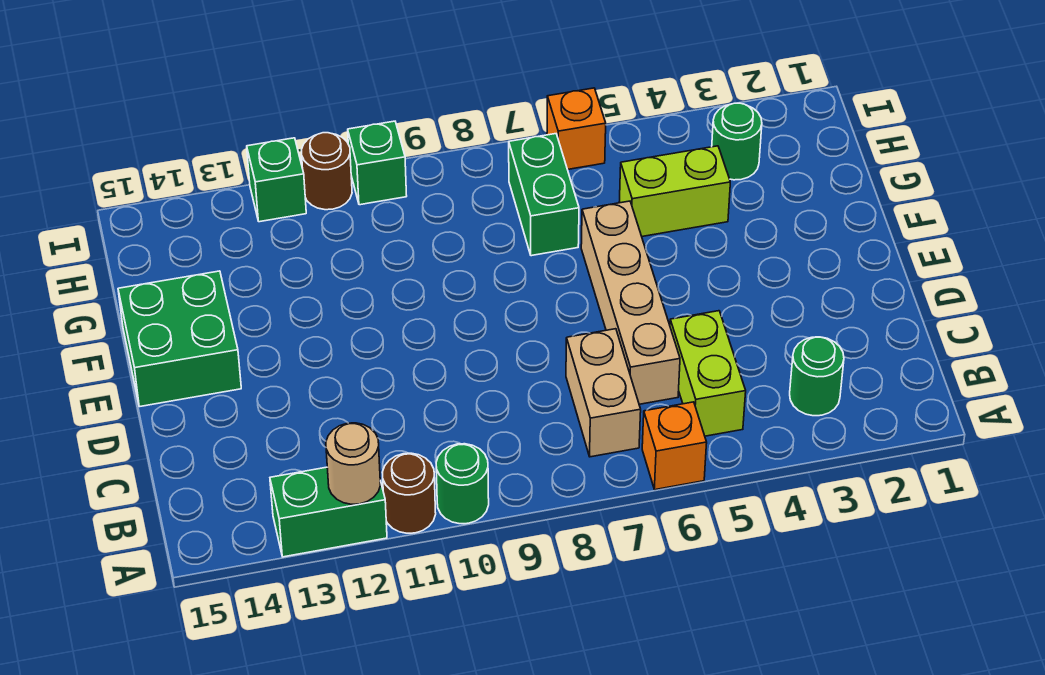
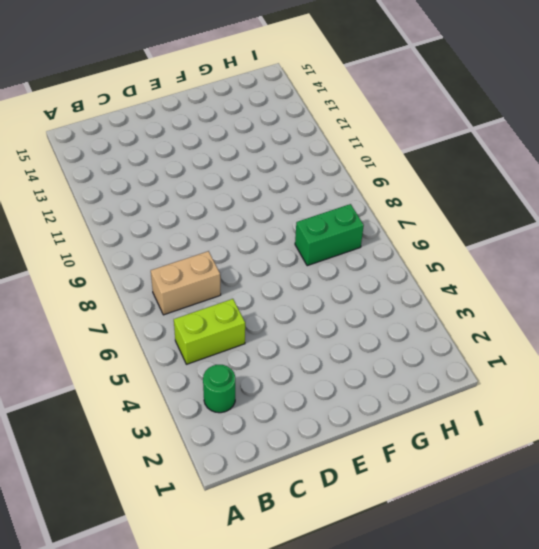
none -> orange 1x1 brick [642,402,707,490]
none -> green 1x1 round brick [436,444,489,524]
none -> brown 1x1 round brick [382,453,436,533]

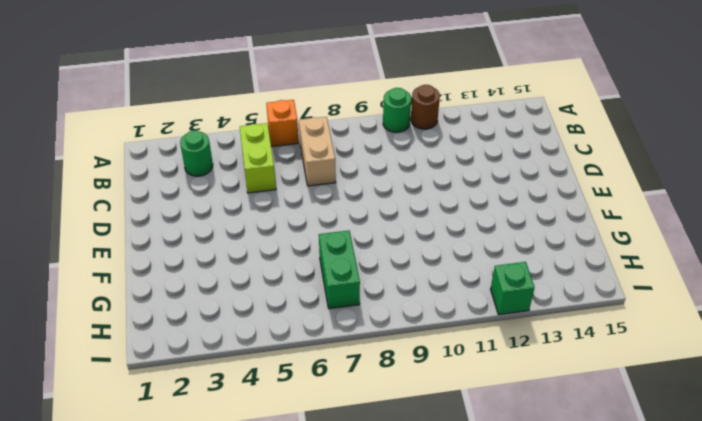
none -> green 1x2 brick [270,467,387,557]
none -> tan 1x4 brick [581,201,680,404]
none -> green 2x2 brick [118,271,241,407]

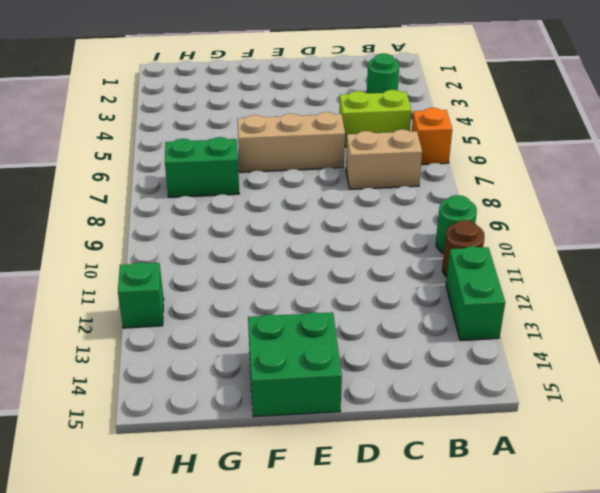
tan 1x3 brick [237,112,345,172] -> tan 1x4 brick [581,201,680,404]
none -> lime 1x2 brick [619,146,730,236]
none -> green 1x1 round brick [712,103,762,180]
none -> orange 1x1 brick [547,88,606,170]

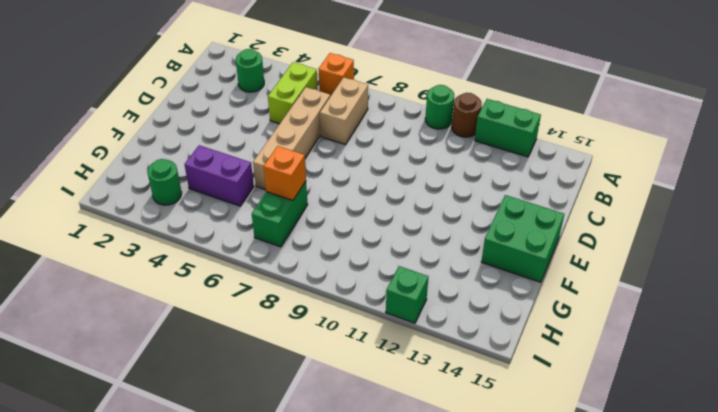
purple 1x2 brick [184,145,254,206] -> lime 1x2 brick [619,146,730,236]
orange 1x1 brick [264,146,306,200] -> orange 1x1 brick moved to [547,88,606,170]
none -> green 1x1 brick [348,121,407,205]
none -> brown 1x1 round brick [302,133,352,210]
none -> tan 1x1 round brick [326,423,380,504]

